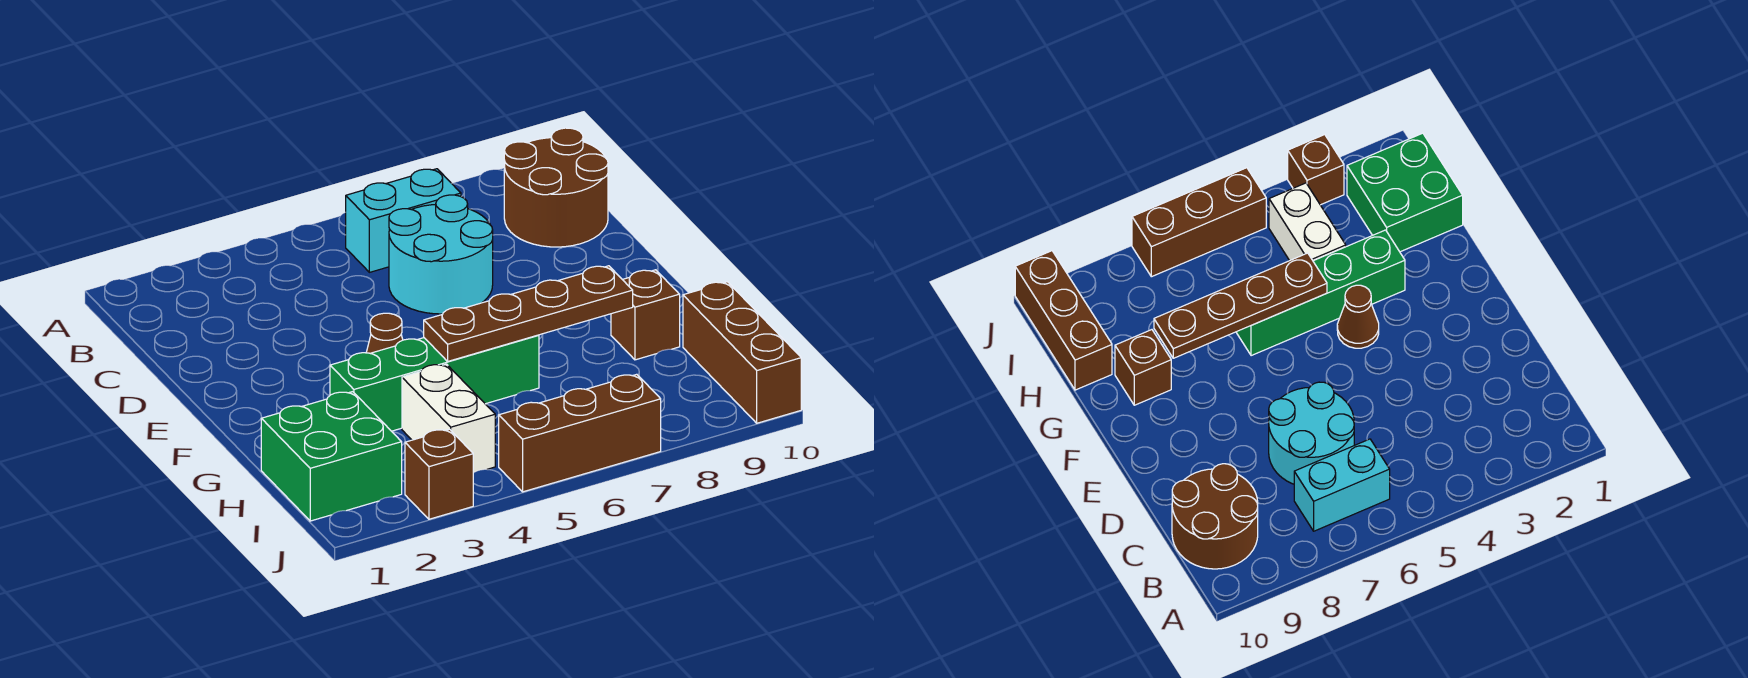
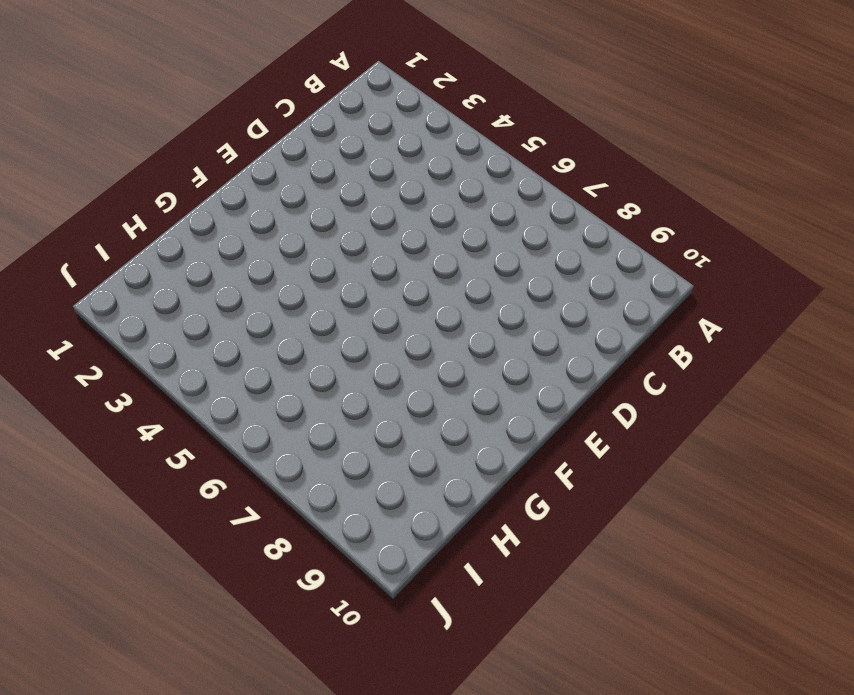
none -> cyan 1x2 brick [346,169,461,272]
none -> brown 2x2 round brick [504,128,608,247]
none -> cyan 2x2 round brick [389,195,493,314]

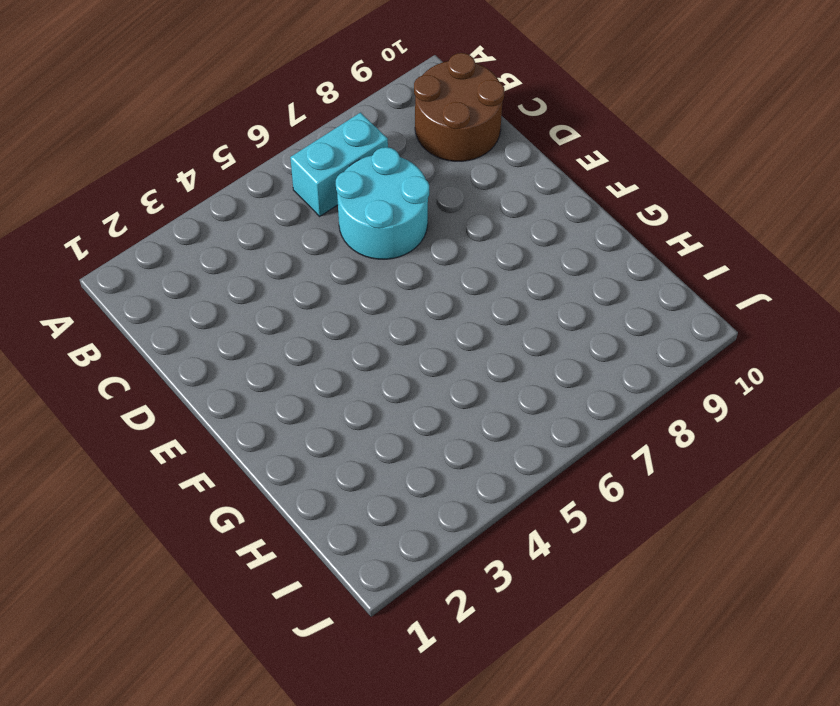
none -> brown 1x1 cone [366,313,403,353]
none -> green 1x4 brick [330,335,539,431]
none -> brown 1x1 brick [611,270,680,360]

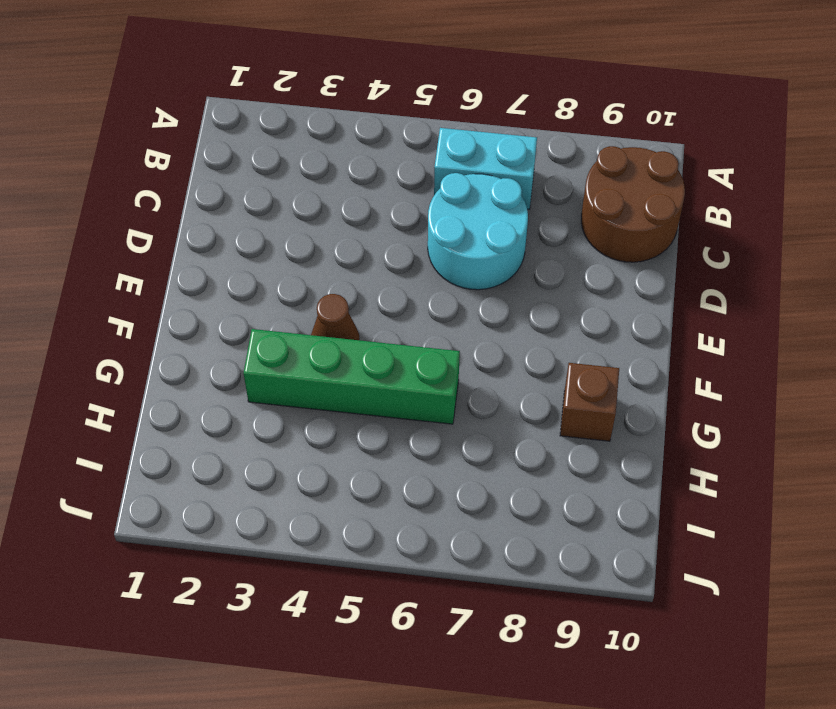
none -> green 2x2 brick [261,392,402,521]
none -> white 1x2 brick [402,364,495,473]
none -> brown 1x3 brick [683,282,801,423]

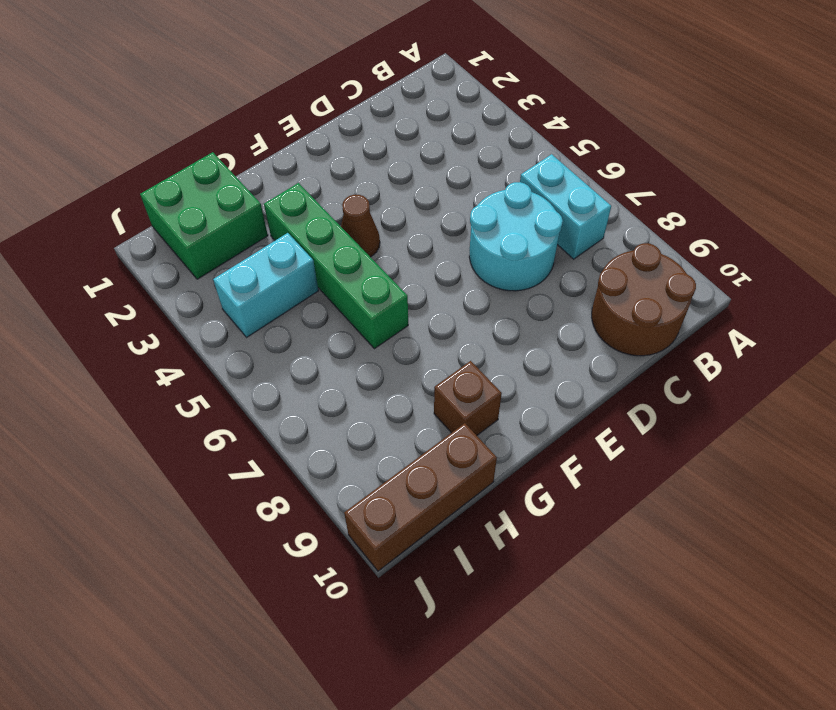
cyan 1x2 brick [213,233,318,337] -> white 1x2 brick [402,364,495,473]
none -> brown 1x1 brick [405,429,473,519]
none -> brown 1x3 brick [499,374,661,492]
none -> brown 1x4 plate [424,266,633,361]

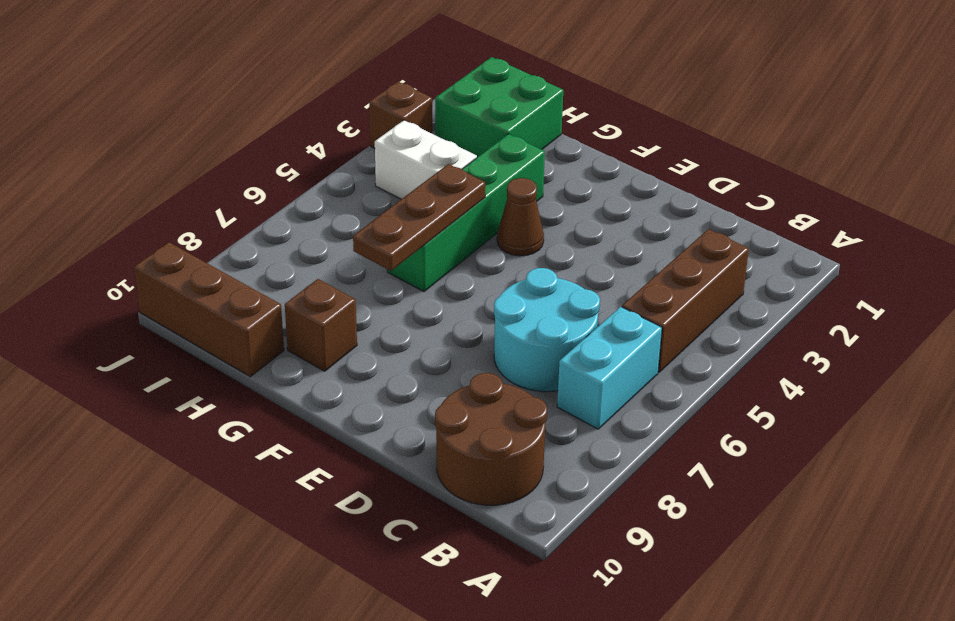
brown 1x3 brick [622,229,749,372] -> brown 1x3 brick moved to [499,374,661,492]
brown 1x3 plate [353,164,485,271] -> brown 1x4 plate [424,266,633,361]

